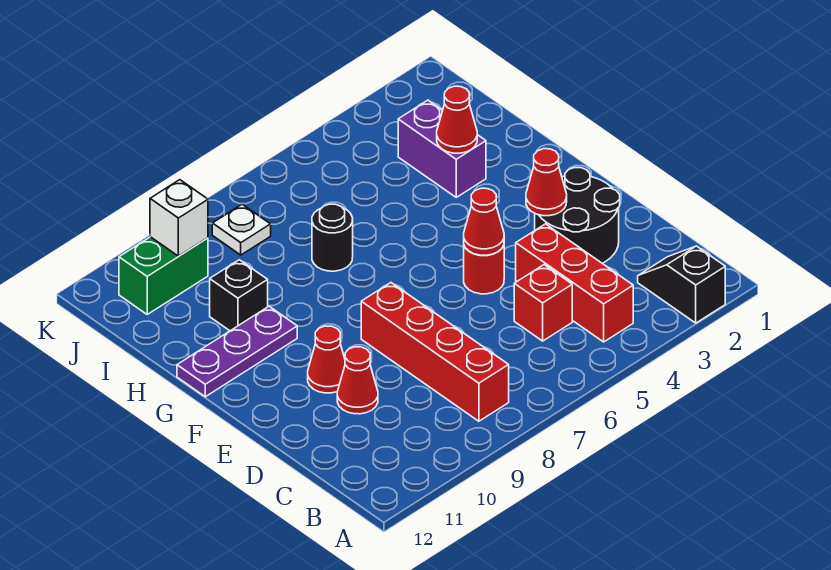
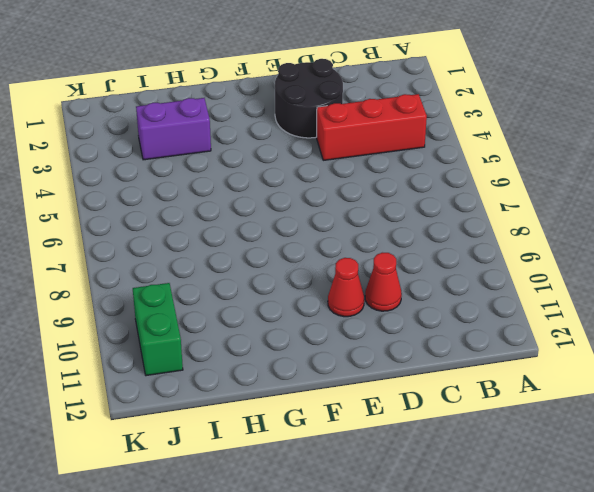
none -> black 1x2 slope [638,246,725,323]
none -> red 1x4 brick [361,283,509,421]
none -> red 1x1 brick [514,265,572,341]

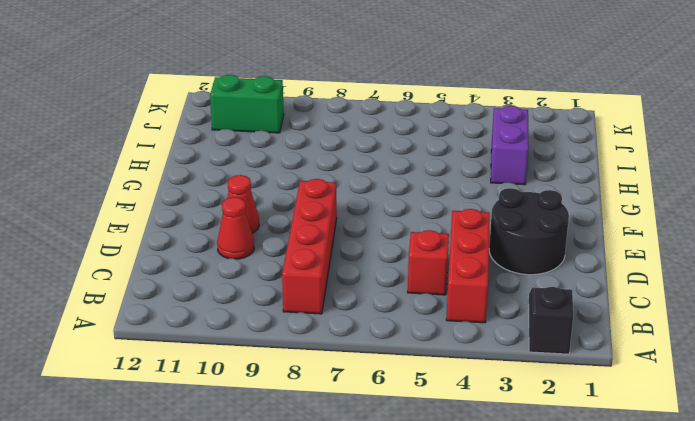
none -> red 1x1 round brick [464,245,504,294]
none -> purple 1x3 plate [177,306,297,397]
none -> black 1x1 round brick [312,204,353,271]

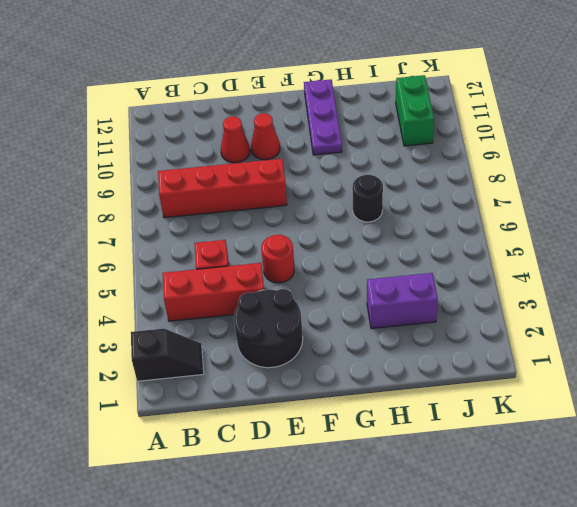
none -> black 1x1 brick [210,260,268,331]
none -> white 1x1 plate [212,204,271,255]
none -> red 1x1 cone [526,149,567,216]

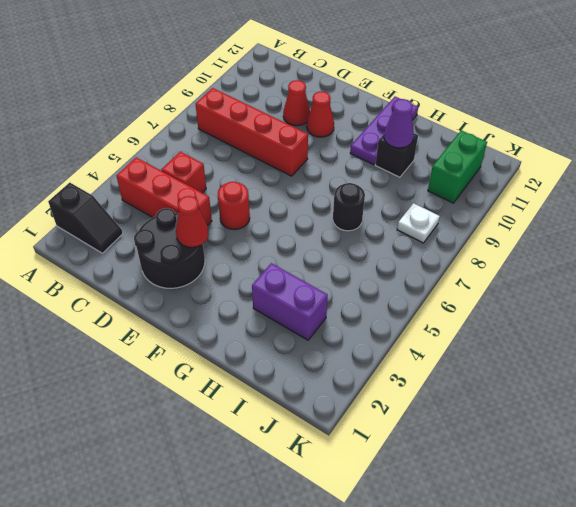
purple 1x1 cone [384,99,414,148] -> none
none -> red 1x1 cone [464,188,504,255]
none -> red 1x1 cone [437,86,477,153]
none -> white 1x1 brick [150,180,208,256]

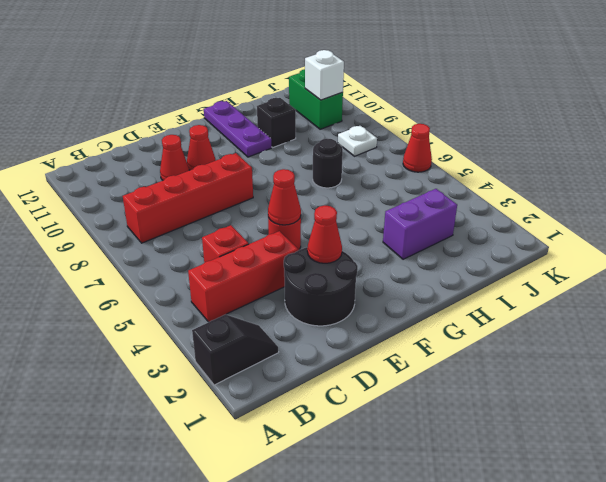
red 1x1 cone [403,124,432,172] -> red 1x1 cone moved to [437,86,477,153]

